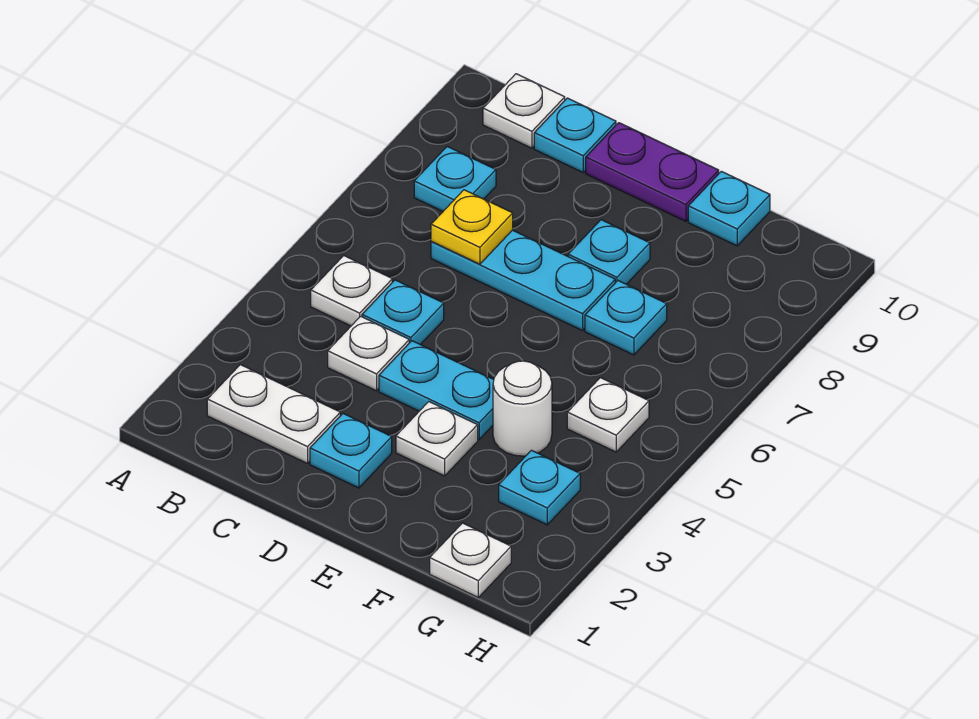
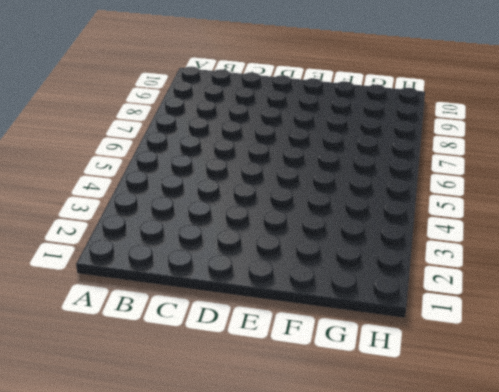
none -> white 1x2 plate [207,365,340,463]
none -> white 1x1 plate [311,256,392,326]
none -> cyan 1x1 plate [414,147,496,211]

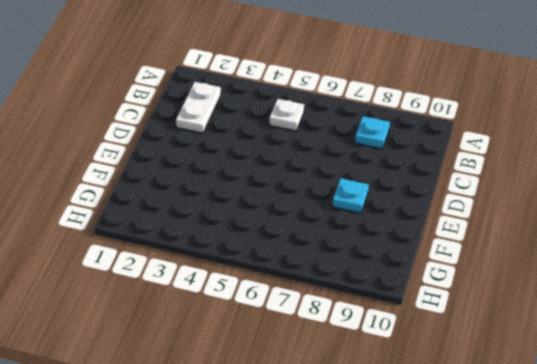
none -> white 1x1 plate [483,74,565,148]
none -> white 1x1 plate [328,316,409,391]
none -> cyan 1x1 plate [362,280,444,345]

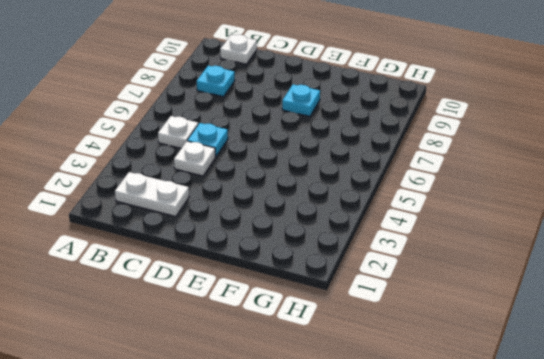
none -> cyan 1x3 plate [431,230,615,331]
none -> cyan 1x1 plate [534,98,616,172]
none -> cyan 1x1 plate [310,414,392,488]

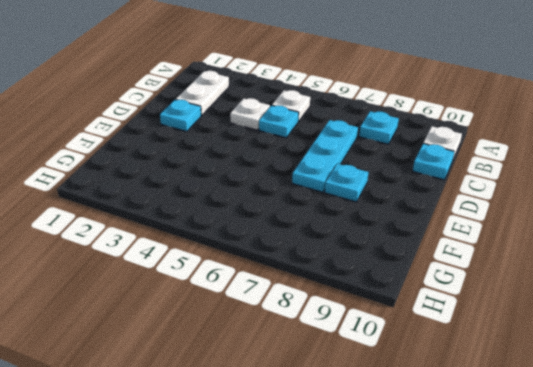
none -> cyan 1x2 plate [379,341,494,439]
none -> purple 1x2 plate [586,123,719,221]
none -> white 1x1 plate [396,402,478,476]

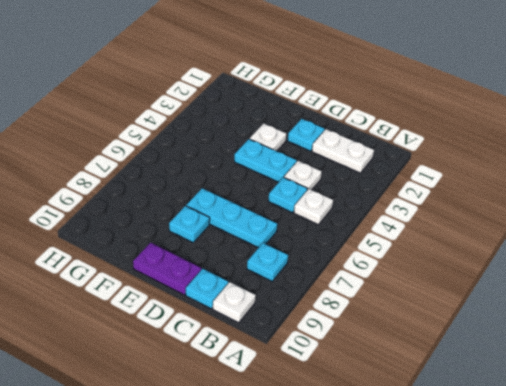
none -> white 1x1 round brick [493,361,552,456]
none -> cyan 1x1 plate [585,281,667,355]
none -> cyan 1x1 plate [688,171,770,246]

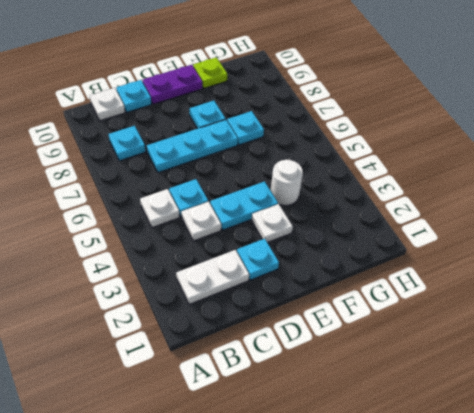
lime 1x1 plate [193,57,227,88] -> cyan 1x1 plate [688,171,770,246]
none -> white 1x1 plate [430,523,511,597]
none -> cyan 1x1 plate [499,450,580,525]
none -> white 1x1 plate [567,378,649,452]

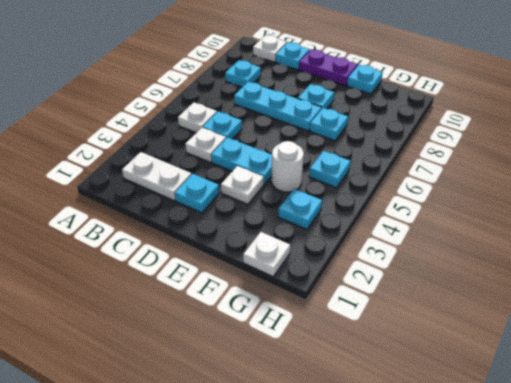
cyan 1x1 plate [309,151,351,188] -> white 1x1 plate [567,378,649,452]
none -> yellow 1x1 plate [431,190,513,264]

